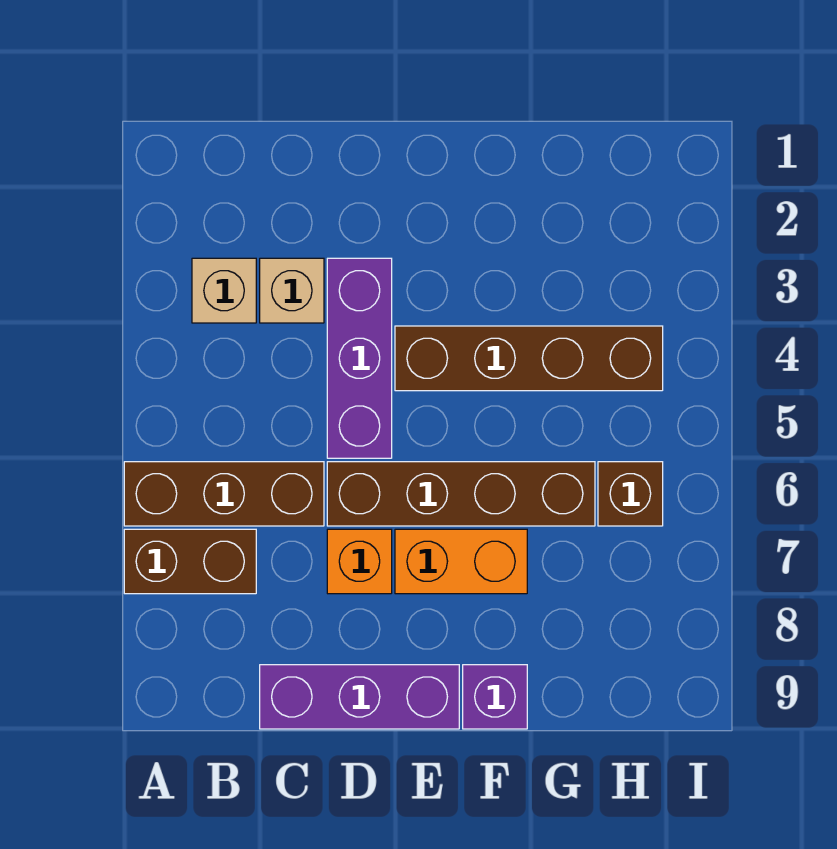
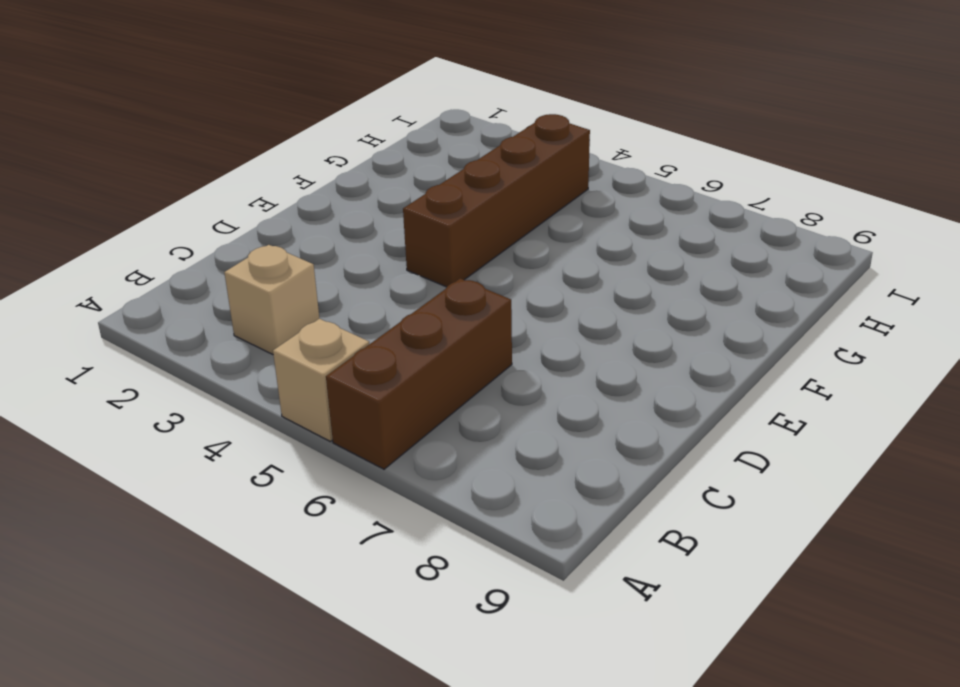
tan 1x1 brick [273,319,369,441] -> tan 1x1 brick moved to [260,258,324,323]
none -> brown 1x2 brick [124,529,256,594]
none -> purple 1x3 brick [260,665,459,729]
none -> purple 1x3 brick [327,258,392,458]

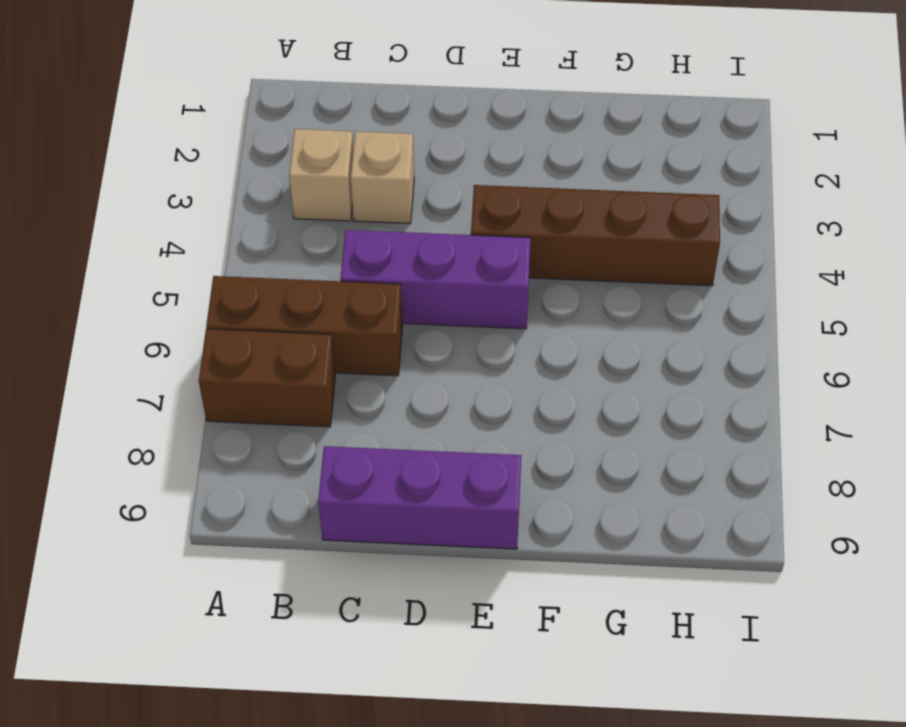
purple 1x3 brick [341,230,531,329] -> purple 1x3 brick turned to [327,258,392,458]
none -> brown 1x4 brick [327,462,595,526]
none -> orange 1x1 brick [327,529,392,594]
none -> orange 1x2 brick [395,529,527,594]

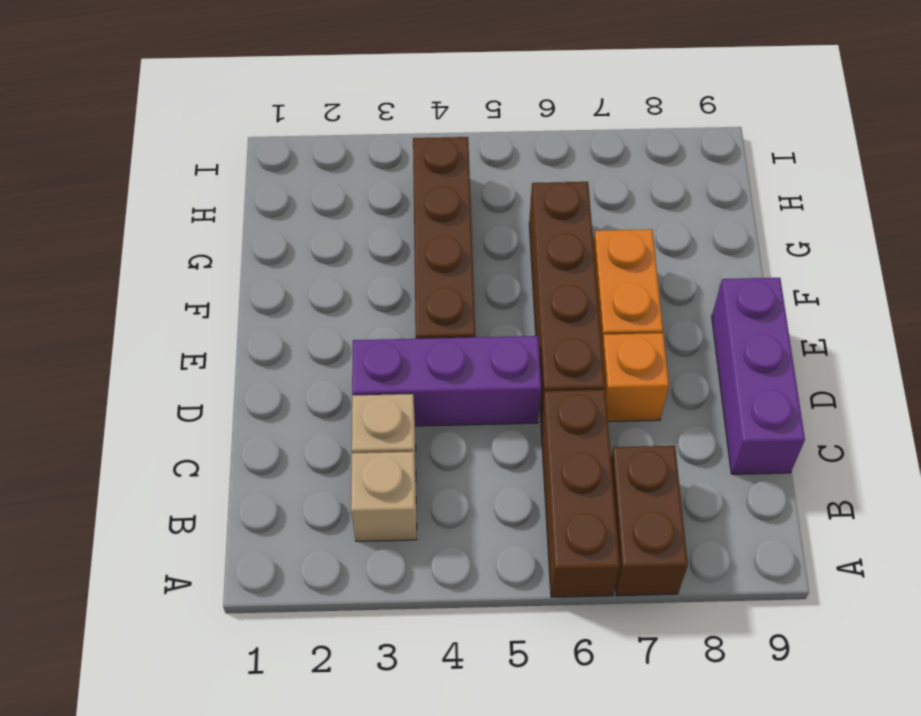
none -> purple 1x1 brick [463,665,527,729]
none -> brown 1x1 brick [598,462,663,526]

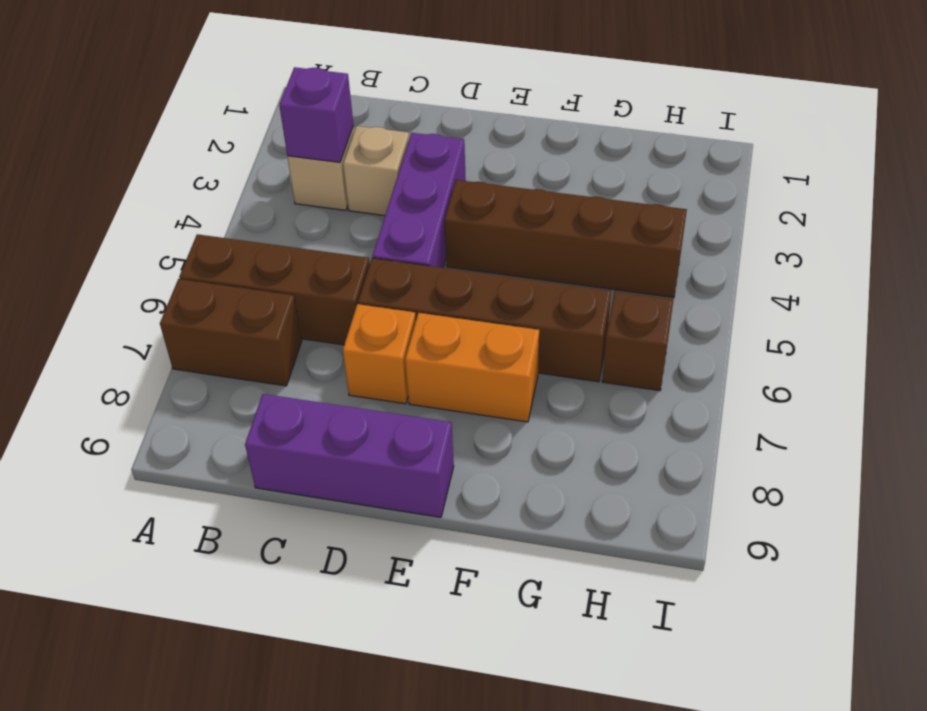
purple 1x1 brick [279,67,353,162] -> purple 1x1 brick moved to [463,665,527,729]

